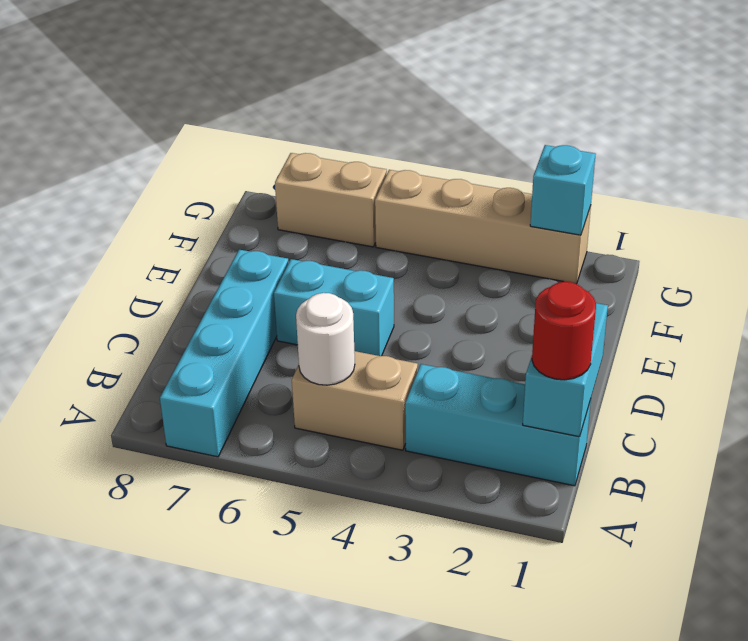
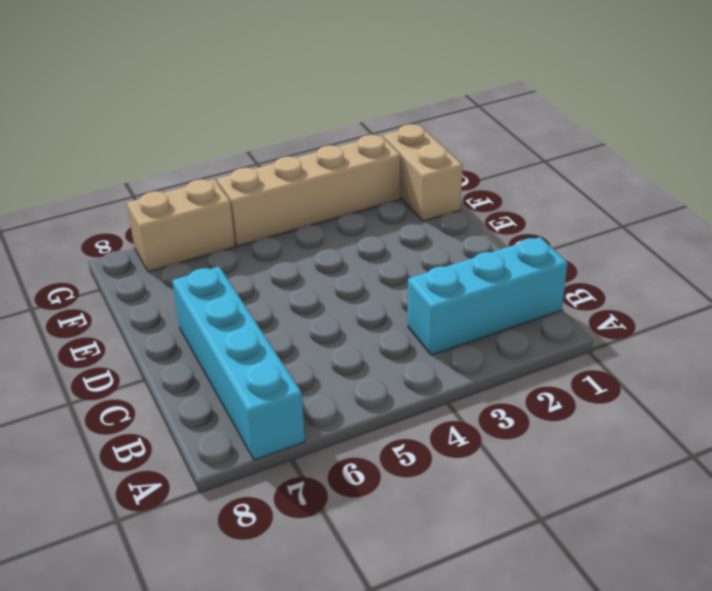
tan 1x2 brick [383,124,463,221] -> tan 1x2 brick turned to [292,351,418,450]
none -> cyan 1x2 brick [274,259,394,356]
none -> cyan 1x2 brick [523,303,608,437]

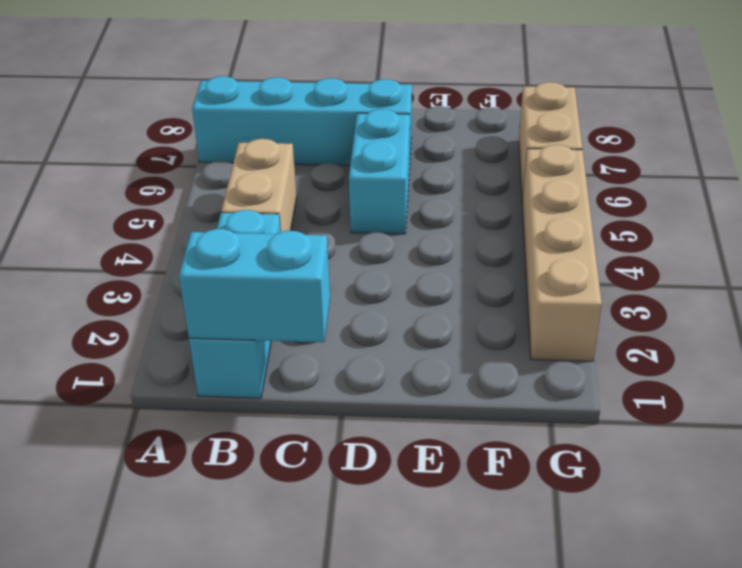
none -> white 1x1 round brick [296,293,355,385]
none -> cyan 1x1 brick [530,145,595,235]

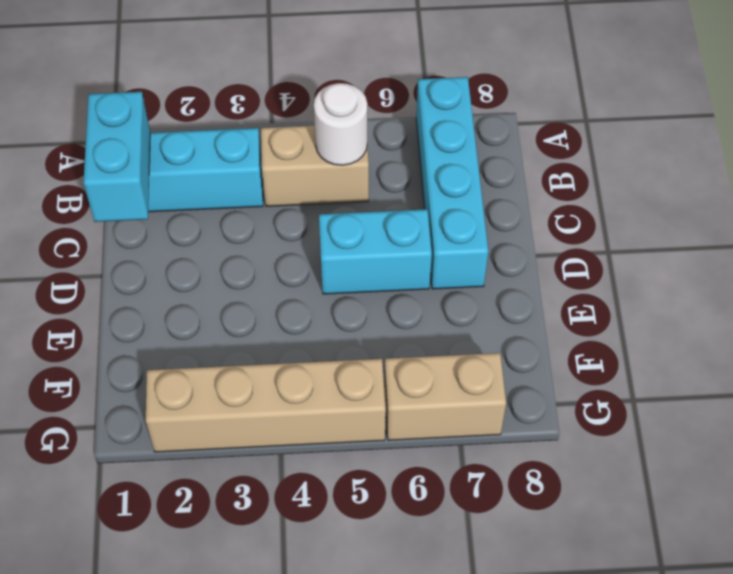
none -> cyan 1x1 brick [530,145,595,235]
none -> red 1x1 round brick [532,282,596,380]

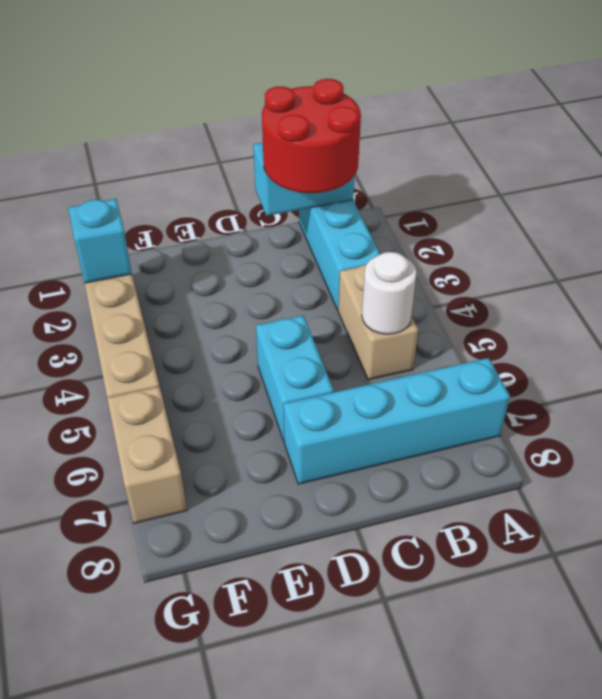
red 2x2 round brick [262,79,361,193] -> red 1x1 round brick [532,282,596,380]

